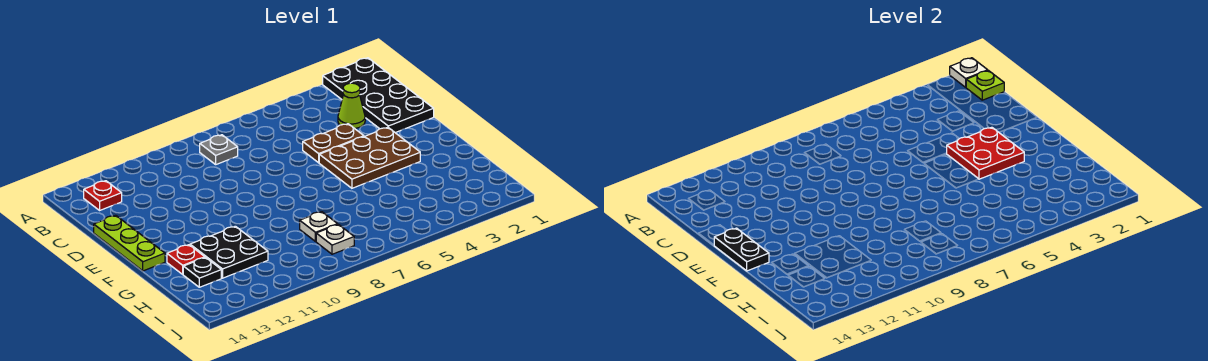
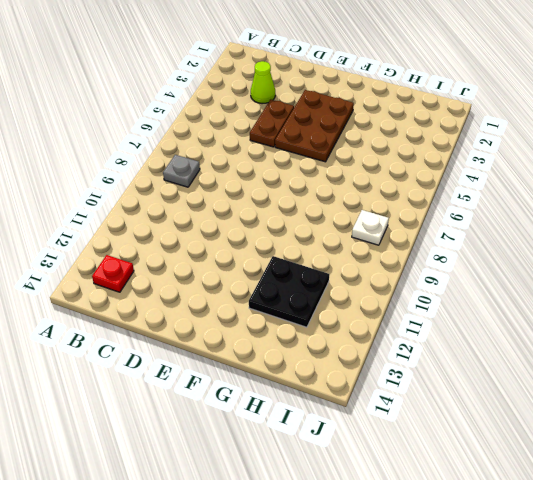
none -> black 2x4 plate [323,58,434,133]
none -> lime 1x3 plate [94,215,165,271]
none -> red 1x1 plate [167,245,205,274]

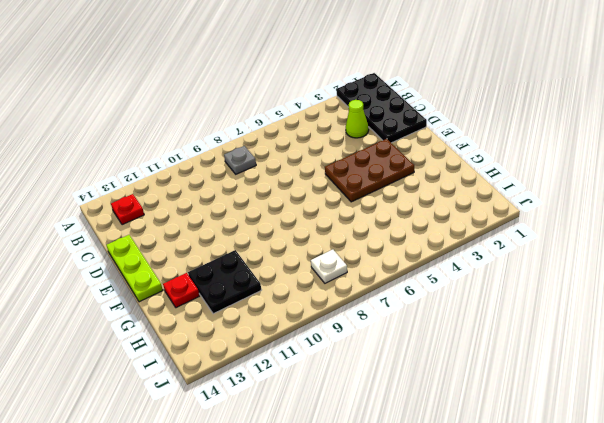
none -> brown 1x2 plate [303,124,364,163]
none -> white 1x1 plate [300,212,338,242]
none -> black 1x1 plate [183,258,221,287]

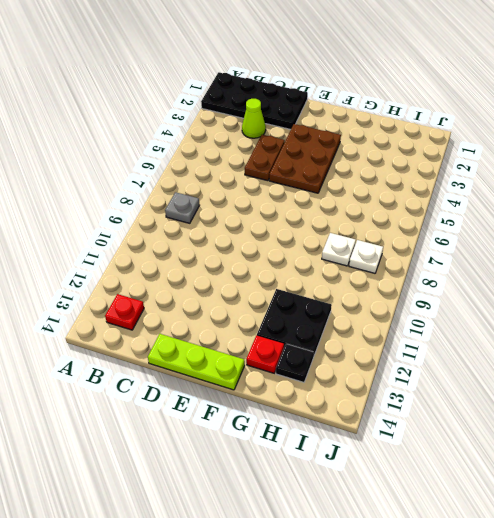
none -> white 1x1 plate [950,58,988,87]
none -> lime 1x1 plate [966,71,1004,100]
none -> red 2x2 plate [947,127,1024,179]

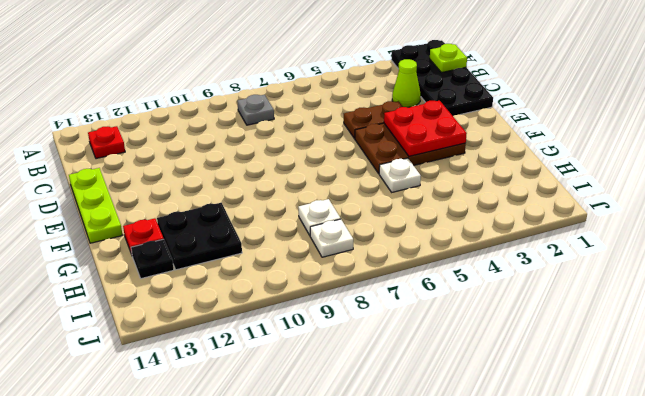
white 1x1 plate [379,158,421,192] -> white 1x1 plate moved to [950,58,988,87]
none -> black 1x2 plate [714,228,769,271]

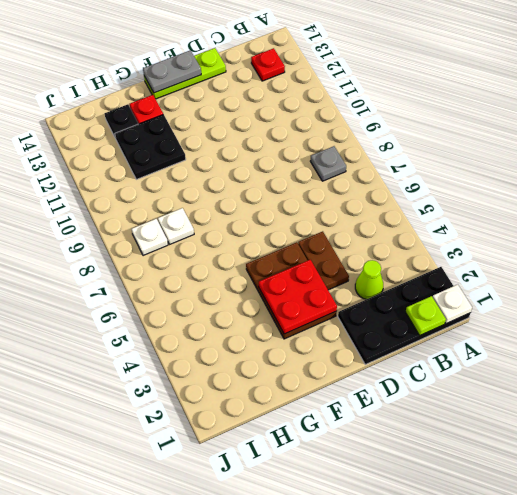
grey 1x2 plate [143,50,201,93] -> black 1x2 plate [714,228,769,271]

